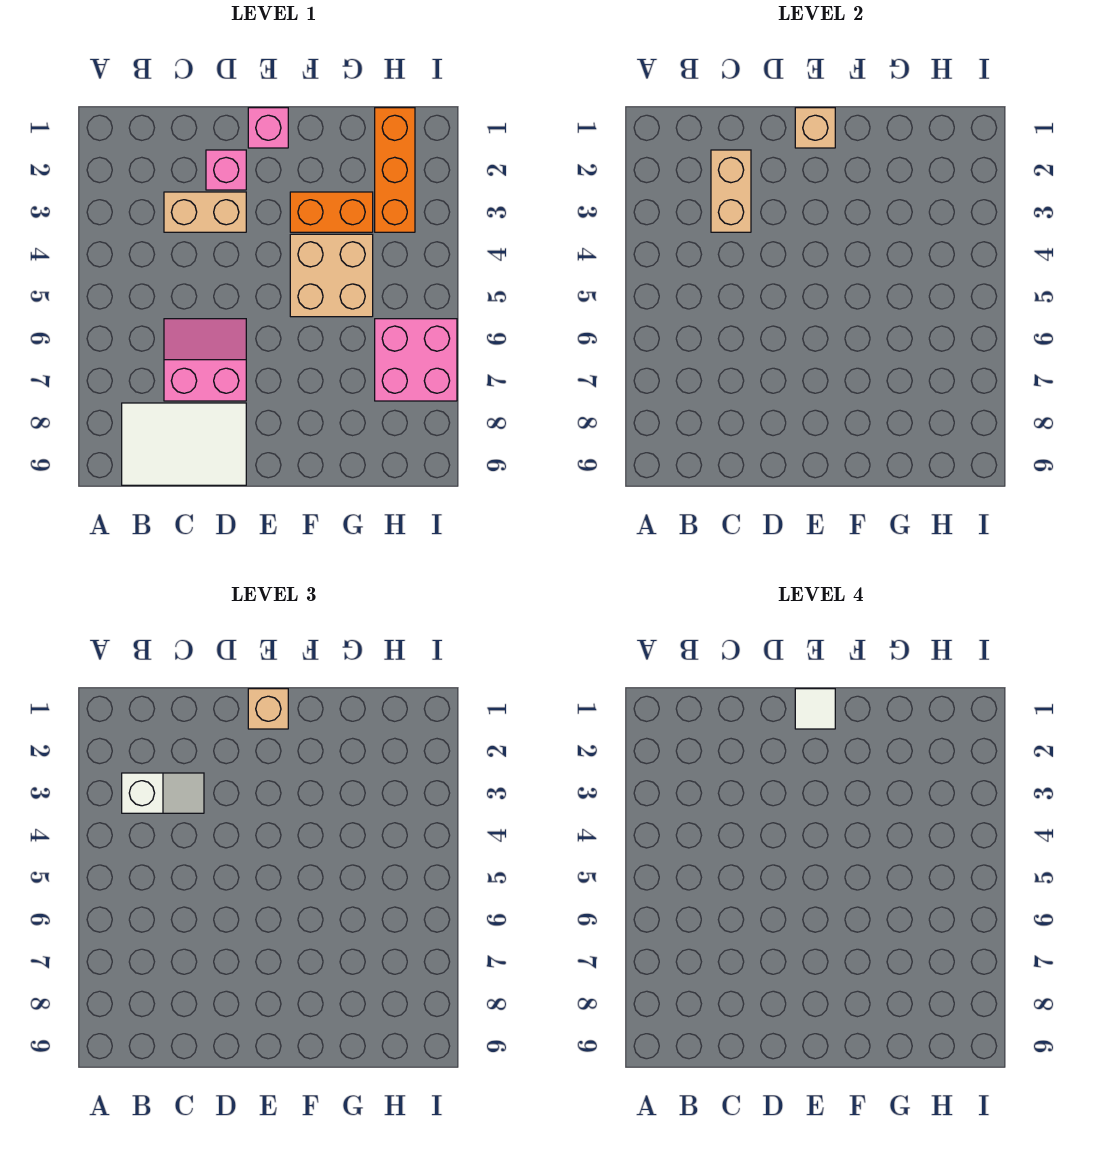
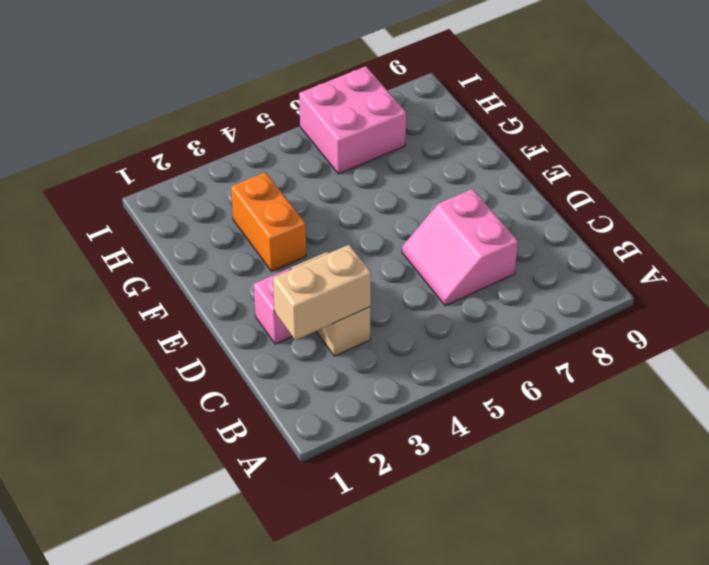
none -> white 2x3 tile [122,403,246,485]
none -> pink 1x1 brick [248,108,288,148]
none -> tan 2x2 brick [290,234,373,317]

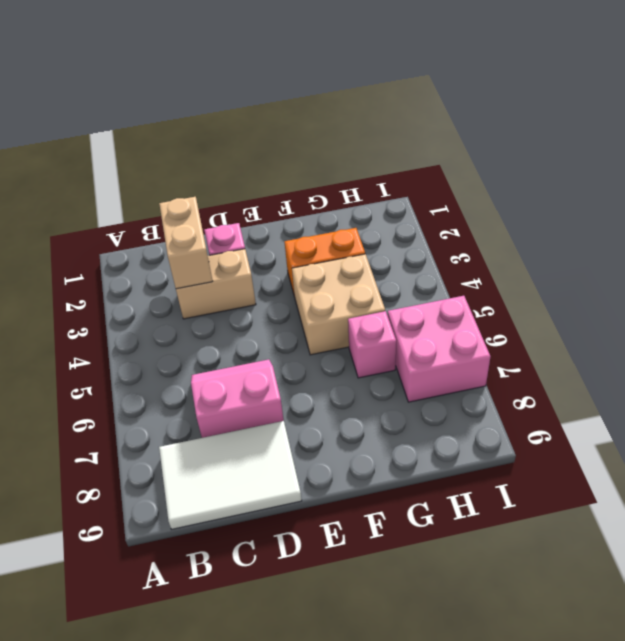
pink 1x1 brick [348,311,396,378] -> pink 1x1 brick moved to [248,108,288,148]
none -> orange 1x3 brick [375,108,415,232]
none -> tan 1x1 brick [795,108,835,148]
none -> white 1x2 slope [122,773,204,813]

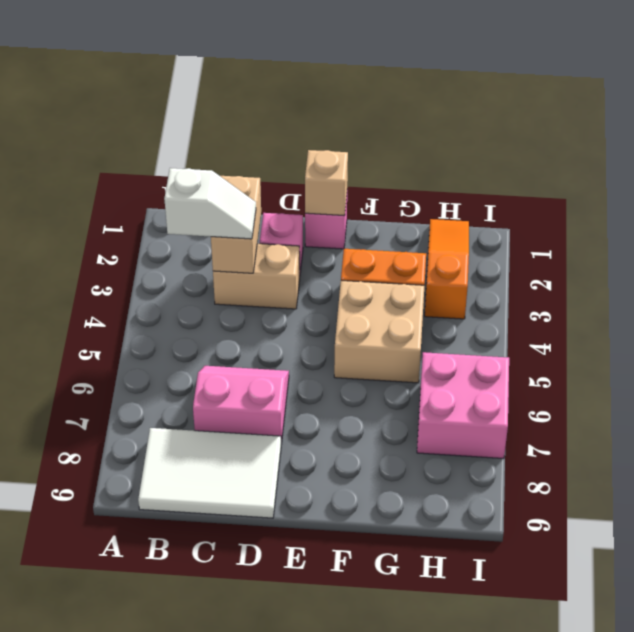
orange 1x3 slope [425,219,469,319] -> orange 1x3 brick [375,108,415,232]
none -> tan 1x1 brick [248,689,288,729]
none -> white 1x1 tile [795,689,835,729]

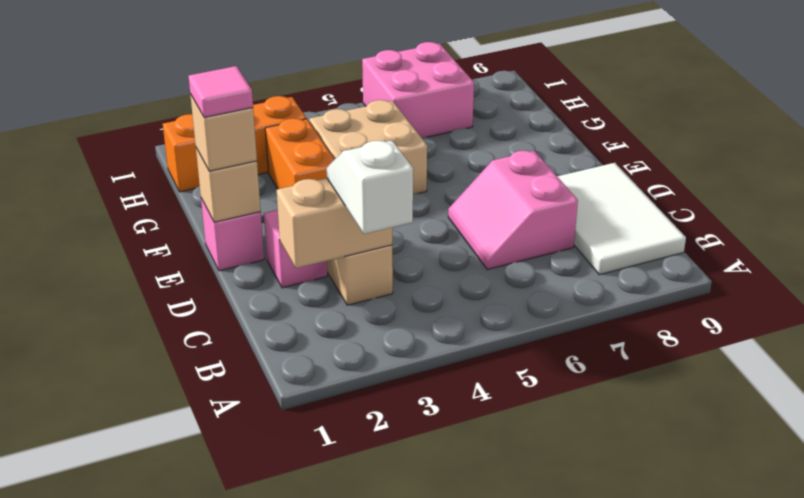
pink 1x1 tile [189,66,253,118] -> white 1x1 tile [795,689,835,729]

